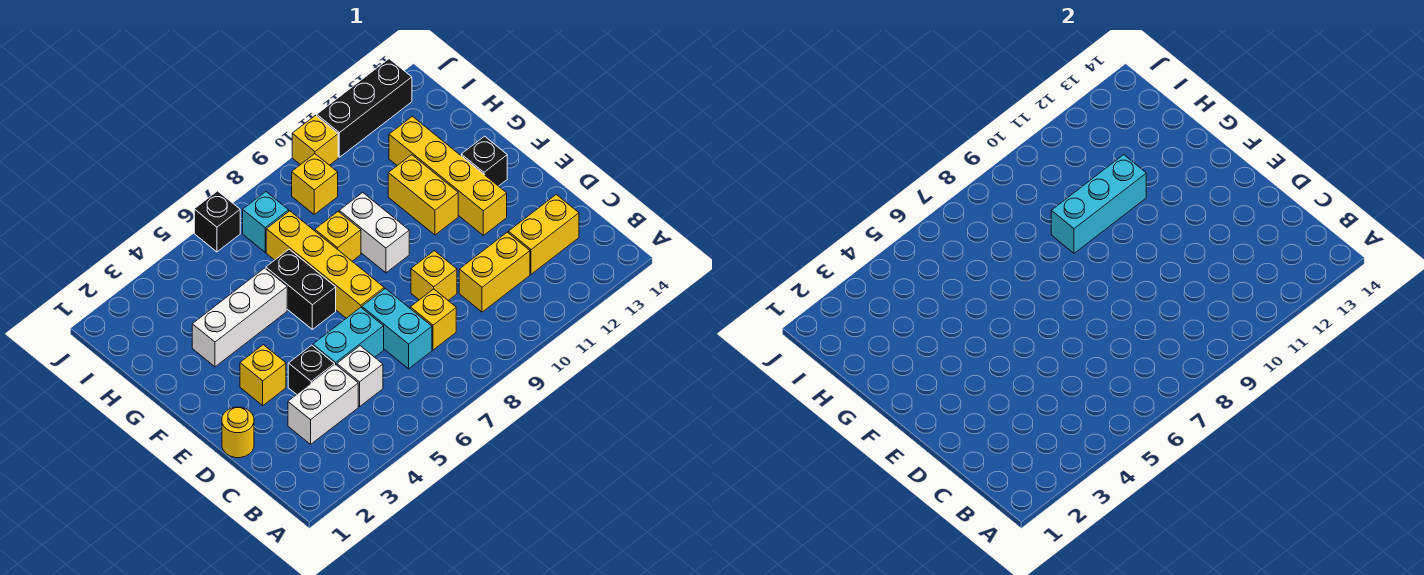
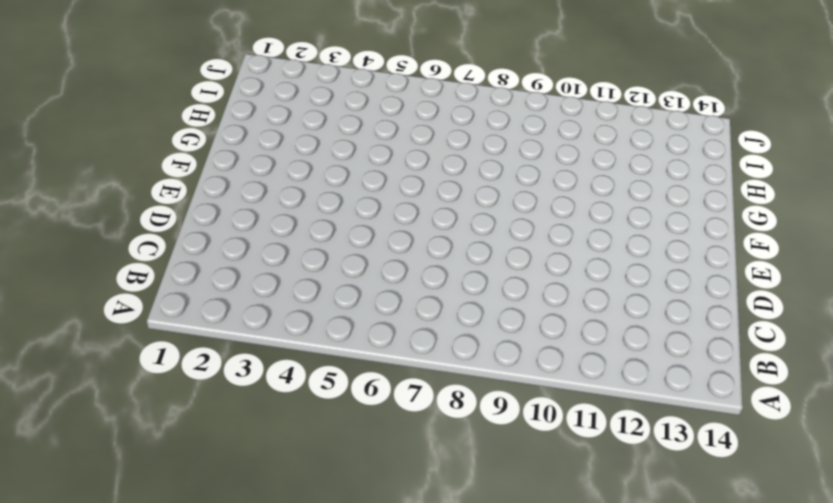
none -> white 1x2 brick [288,365,358,444]
none -> white 1x1 brick [337,346,383,407]
none -> cyan 1x2 brick [362,288,432,369]

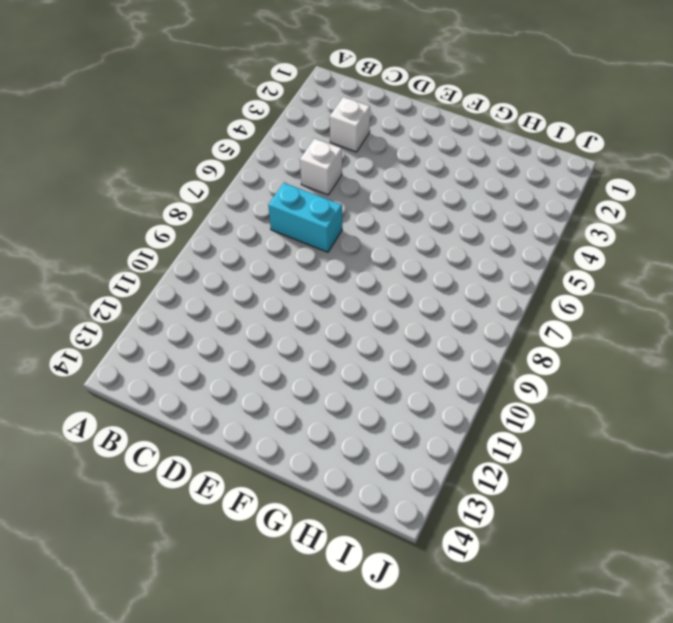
white 1x1 brick [330,97,370,152] -> white 1x2 brick [288,365,358,444]
none -> yellow 1x1 brick [410,289,456,350]
none -> yellow 1x2 brick [459,232,530,312]
none -> yellow 1x2 brick [508,194,579,274]

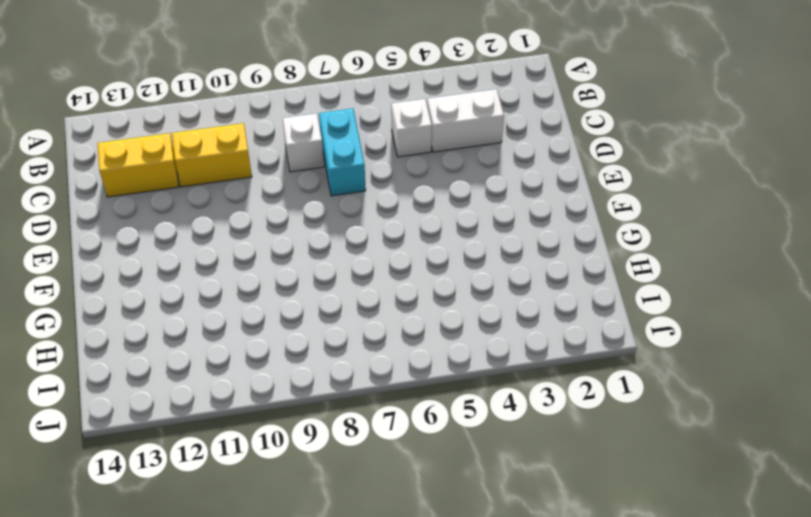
white 1x1 brick [283,113,324,172] -> yellow 1x1 brick [410,289,456,350]
none -> yellow 1x1 round brick [222,407,254,458]
none -> black 1x1 brick [288,345,335,394]
none -> cyan 1x2 brick [313,307,384,365]

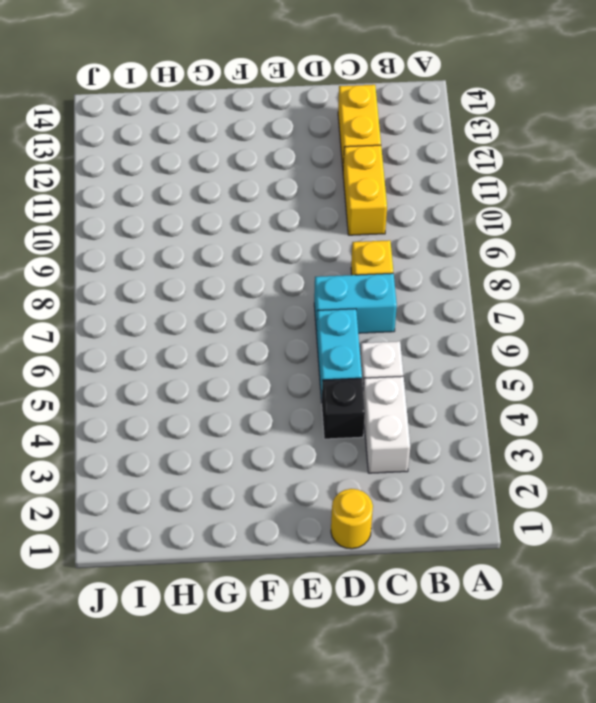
none -> yellow 1x1 brick [411,251,457,300]
none -> yellow 1x1 brick [240,345,286,406]
none -> yellow 1x4 brick [266,211,384,318]

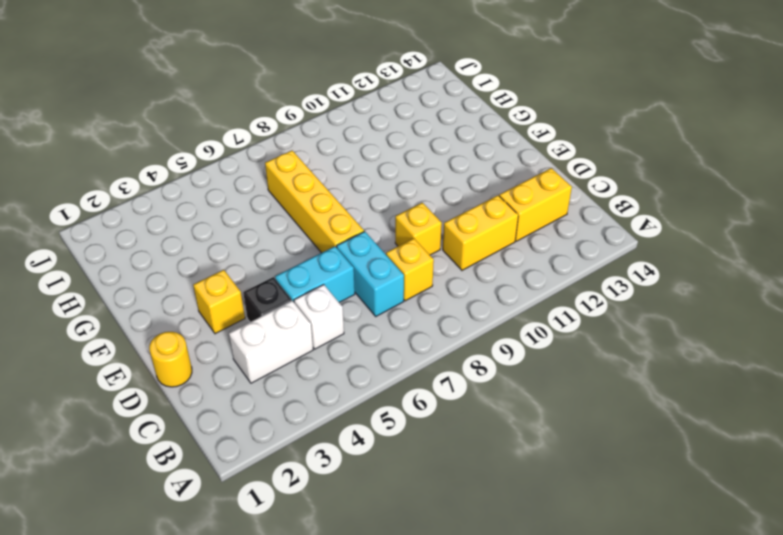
none -> yellow 1x4 brick [389,116,507,235]
none -> black 1x2 brick [266,249,336,329]
none -> white 1x2 brick [339,192,409,273]

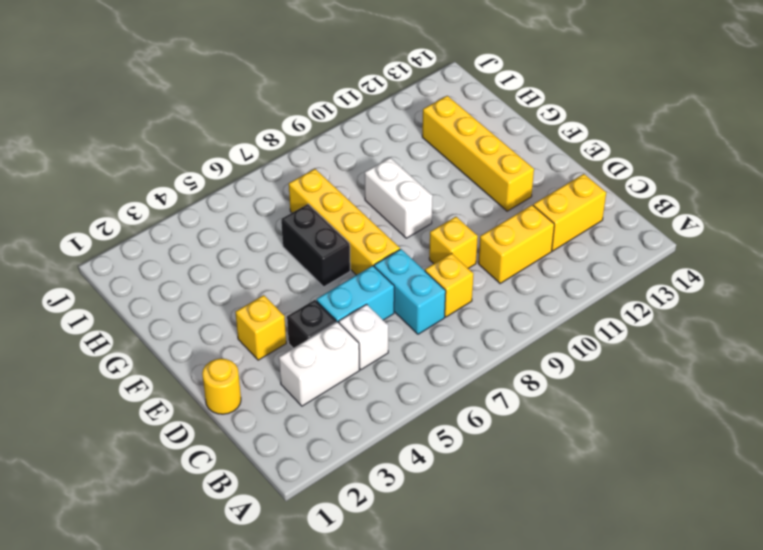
none -> yellow 1x2 brick [388,155,458,235]
none -> black 1x1 brick [461,136,507,186]
none -> white 1x3 brick [192,268,287,367]

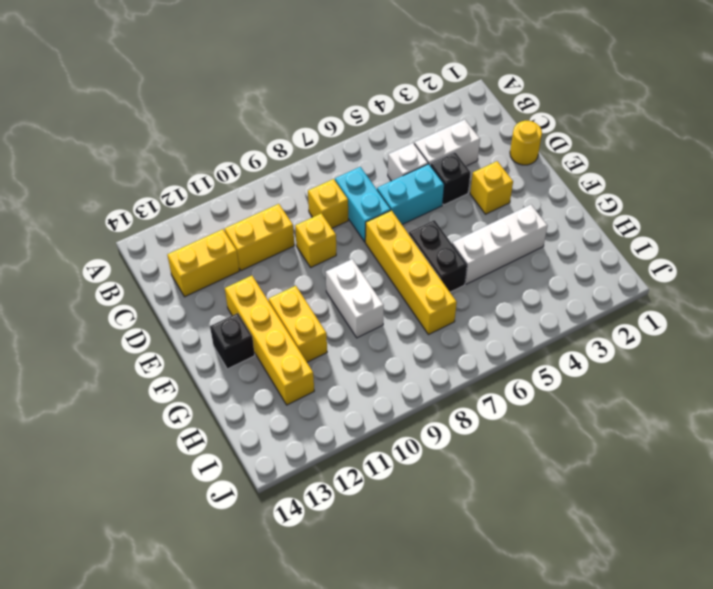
none -> yellow 1x1 brick [315,211,361,261]
none -> cyan 1x1 brick [243,192,289,252]
none -> yellow 1x1 brick [292,154,338,214]

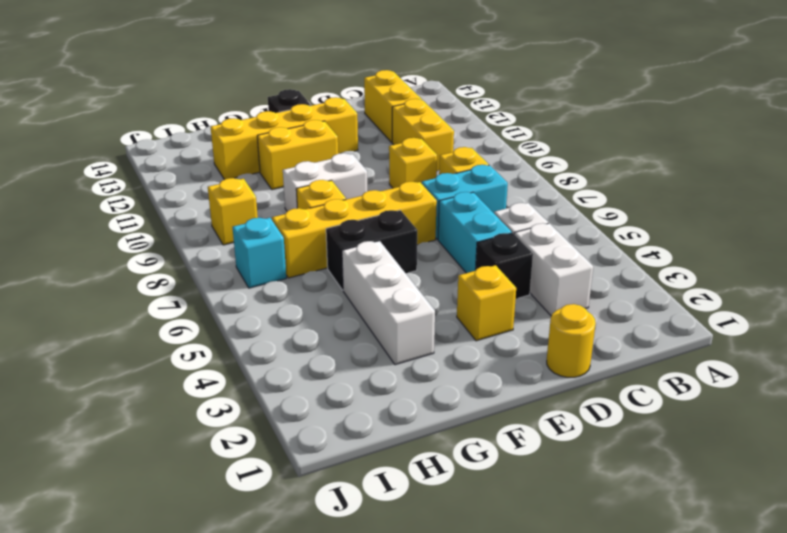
none -> black 1x1 brick [194,191,240,252]
none -> yellow 1x1 brick [292,115,338,165]
none -> black 1x3 brick [317,59,412,157]

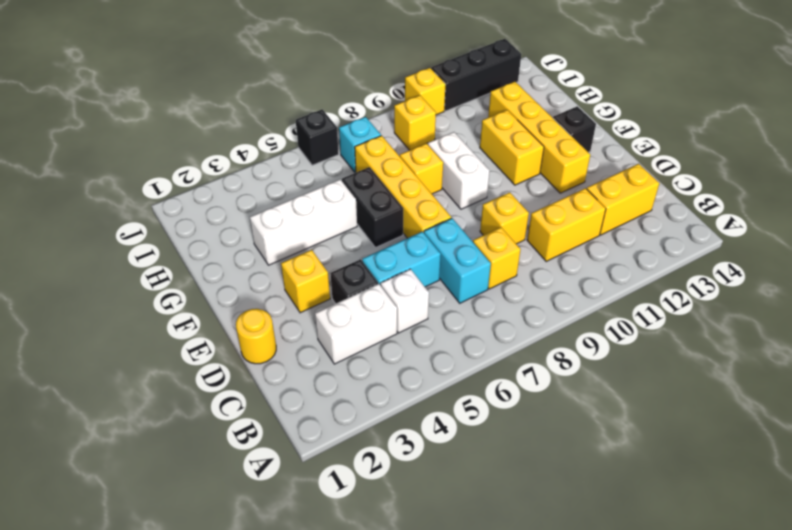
none -> cyan 1x3 brick [1051,155,1146,253]

